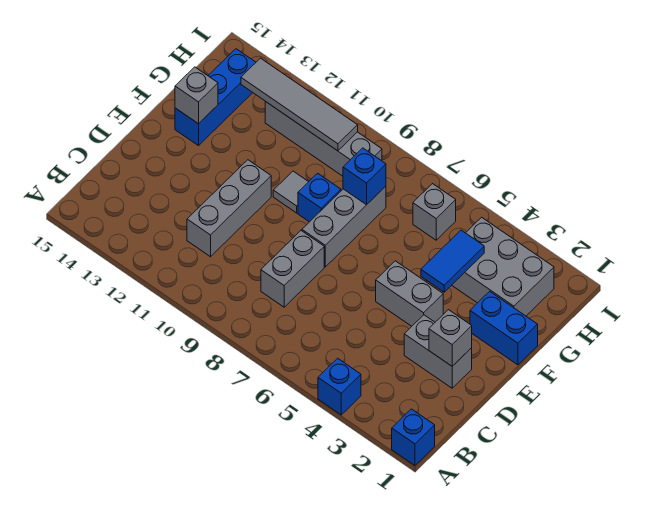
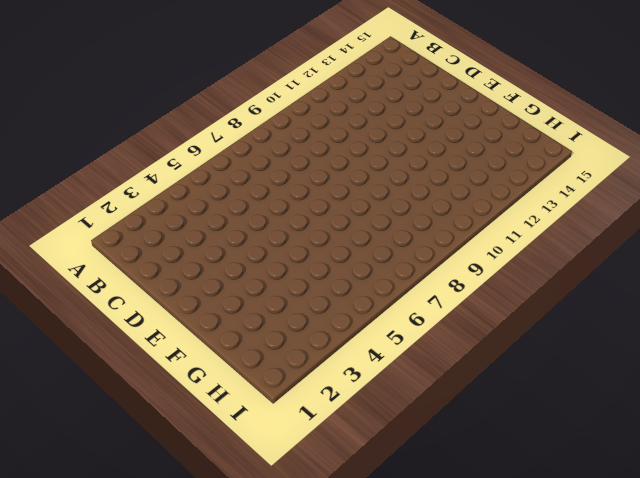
none -> blue 1x1 brick [392,409,435,465]
none -> blue 1x1 brick [318,358,361,415]
none -> grey 1x2 brick [261,231,324,307]

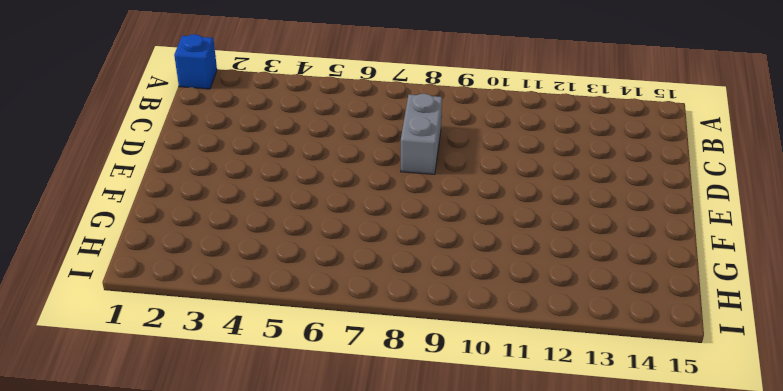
none -> blue 1x1 brick [318,358,361,415]
none -> grey 1x3 brick [187,160,271,257]
none -> grey 1x2 brick [404,315,472,388]

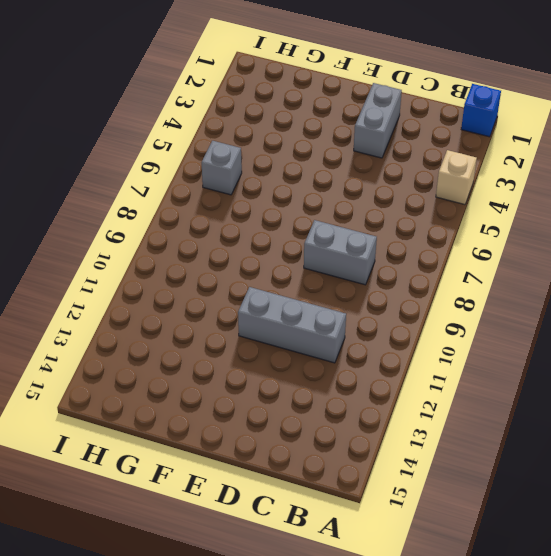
tan 1x1 brick [436,150,477,205] -> blue 1x1 brick [318,358,361,415]
none -> grey 1x2 brick [376,261,443,326]
none -> grey 1x3 brick [302,186,386,267]
none -> blue 1x2 brick [470,291,538,365]

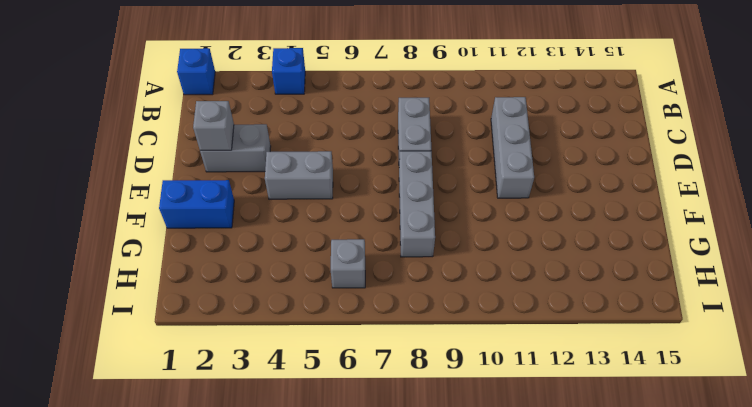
none -> blue 1x1 brick [298,173,341,222]
none -> grey 1x1 tile [273,171,308,213]
none -> blue 1x3 brick [175,49,256,146]

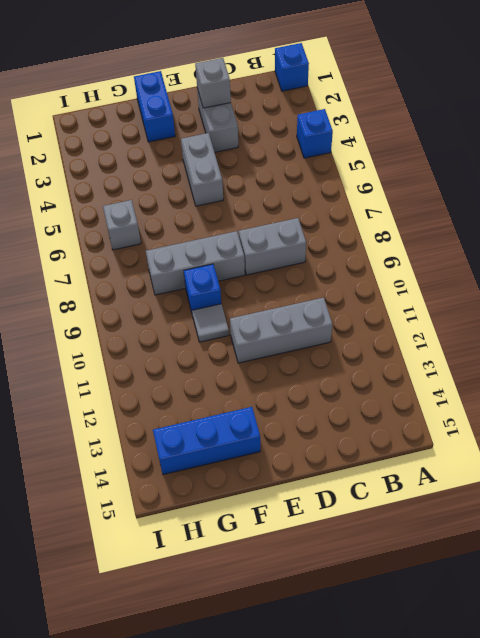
none -> grey 2x3 brick [452,217,554,316]
none -> grey 1x4 brick [265,101,382,176]
none -> blue 1x2 tile [421,230,484,292]

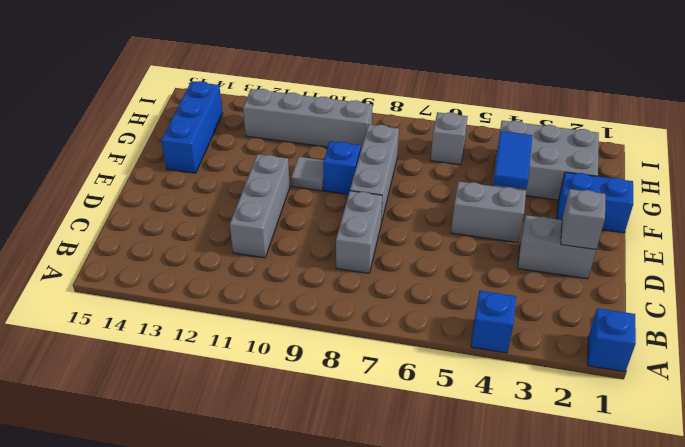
none -> grey 1x1 brick [175,67,218,124]
none -> blue 1x1 brick [343,148,386,205]
none -> grey 1x4 tile [241,58,358,151]

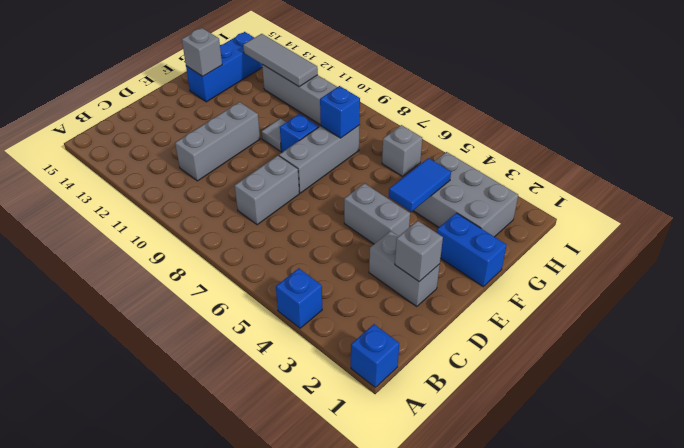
grey 1x3 tile [243,34,318,86] -> grey 1x4 tile [241,58,358,151]

